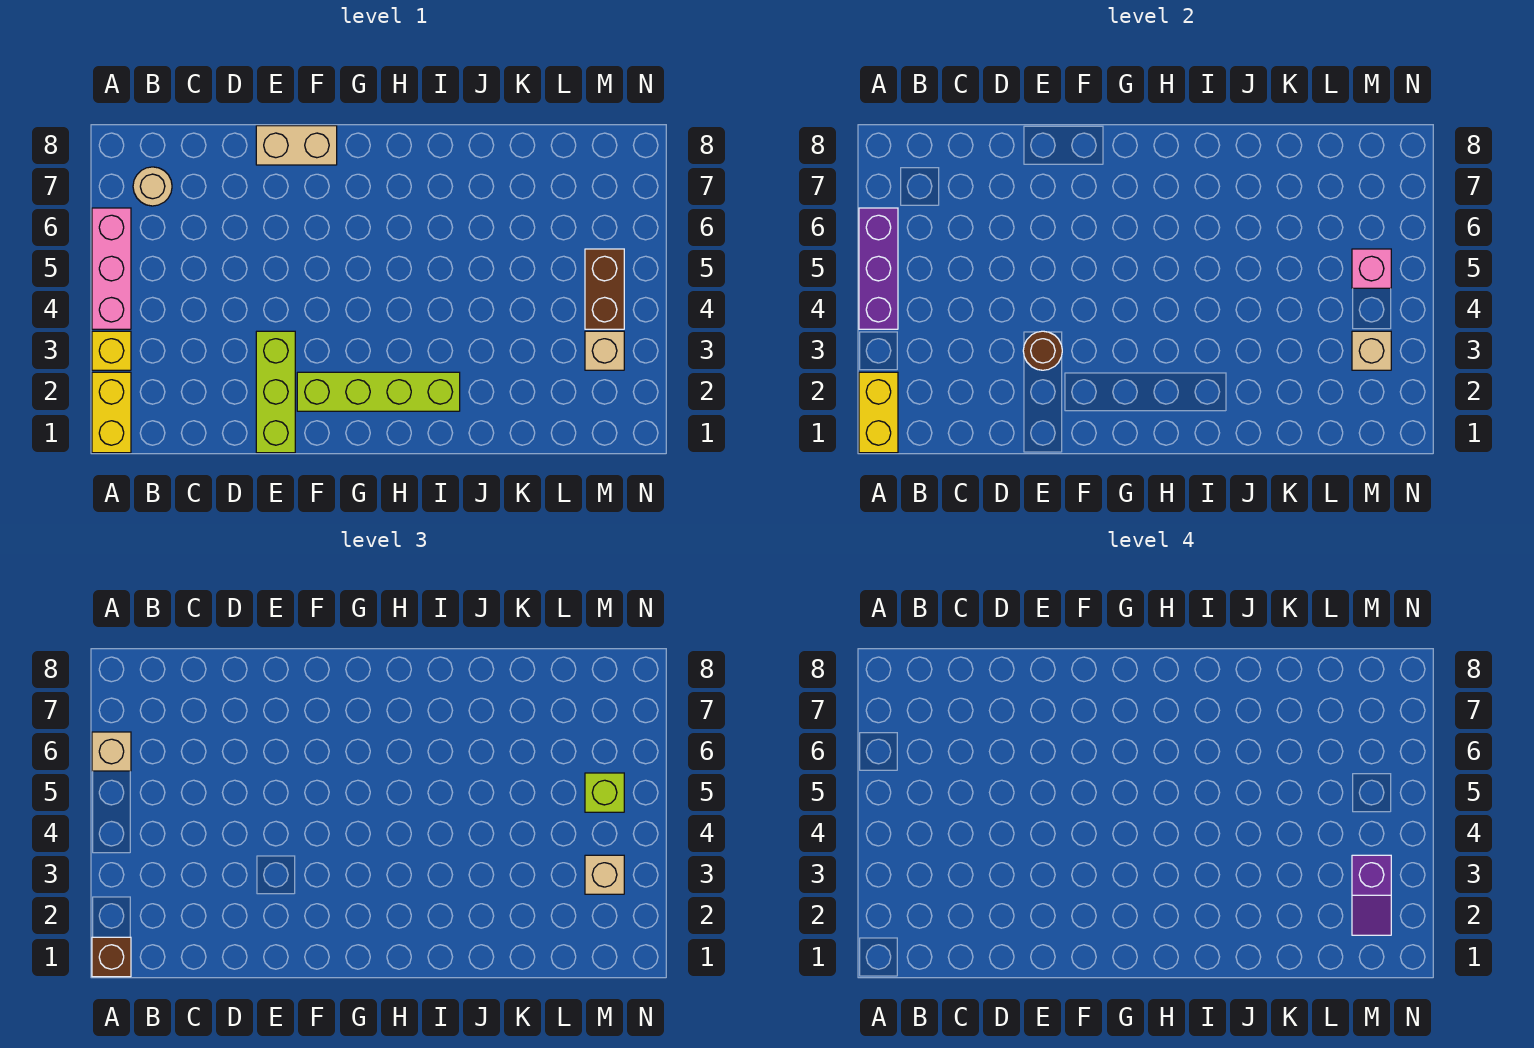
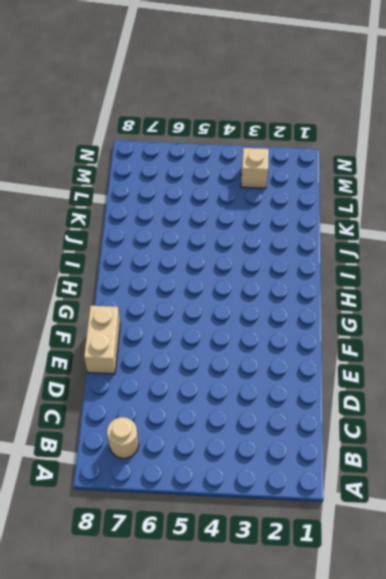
none -> yellow 1x2 brick [92,372,131,453]
none -> yellow 1x1 brick [92,331,131,370]
none -> pink 1x3 brick [92,208,131,329]

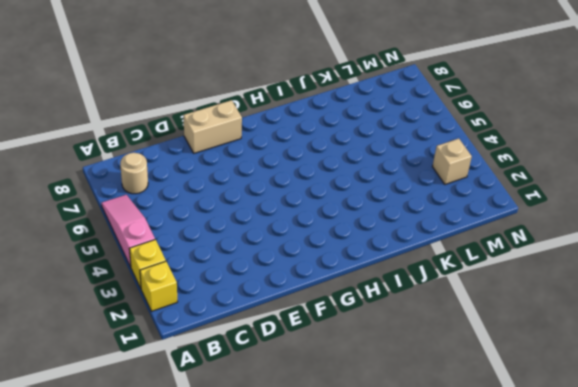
yellow 1x1 brick [140,261,178,311] -> yellow 1x2 brick [92,372,131,453]
pink 1x3 slope [101,195,155,267] -> pink 1x3 brick [92,208,131,329]
none -> lime 1x3 brick [256,331,295,453]
none -> lime 1x4 brick [297,372,460,411]
none -> brown 1x2 brick [585,249,624,329]

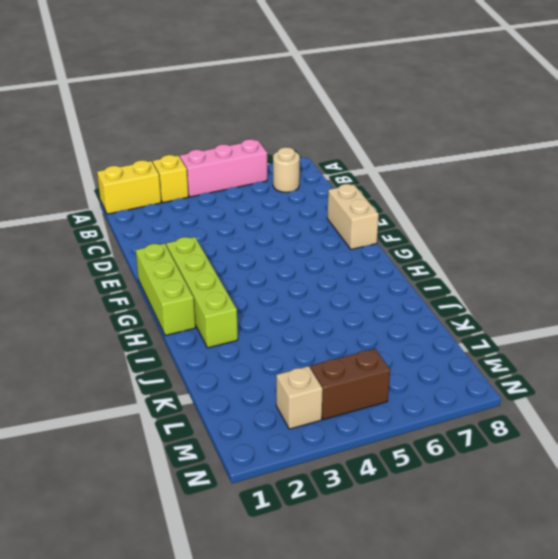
lime 1x3 brick [136,243,195,336] -> lime 1x3 brick turned to [256,331,295,453]
none -> yellow 1x2 brick [859,372,898,453]
none -> purple 1x3 brick [859,208,898,329]
none -> brown 1x1 round brick [1023,331,1062,370]

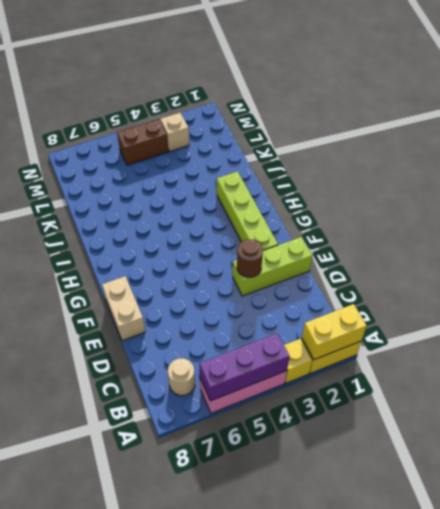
none -> tan 1x1 brick [1352,331,1391,370]
none -> pink 1x1 brick [1352,249,1391,288]
none -> brown 1x1 brick [92,937,131,977]

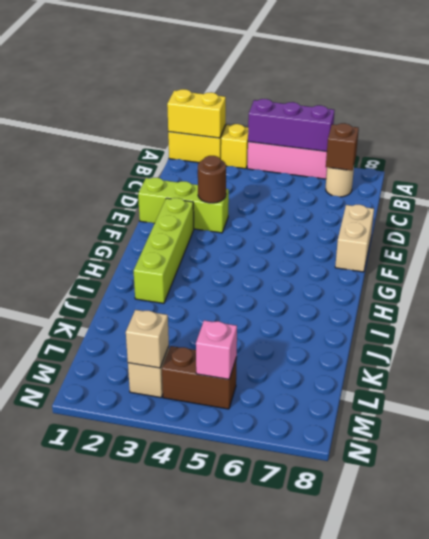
brown 1x1 brick [326,123,359,171] -> brown 1x1 brick moved to [92,937,131,977]
none -> tan 1x1 brick [92,732,131,771]
none -> tan 1x1 brick [585,855,624,894]
none -> lime 1x1 brick [585,773,624,812]

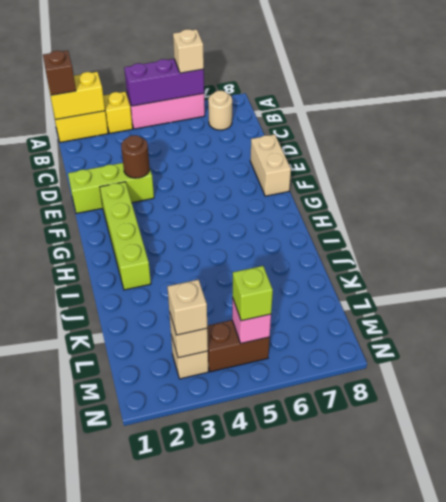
none -> purple 1x2 slope [1352,855,1391,935]

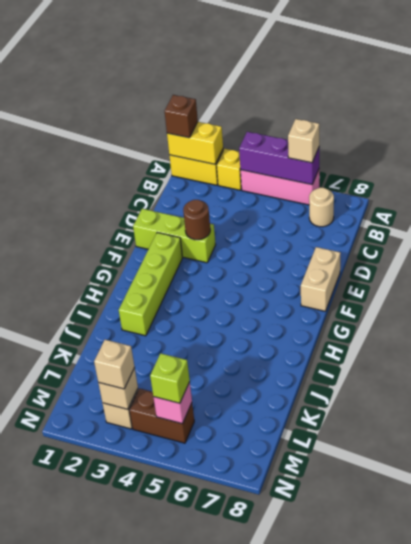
none -> purple 1x2 slope [1352,855,1391,935]

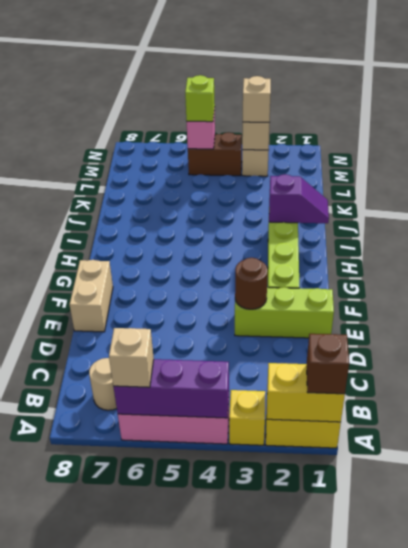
purple 1x2 slope [269,174,329,223] -> purple 1x2 slope moved to [1352,855,1391,935]

